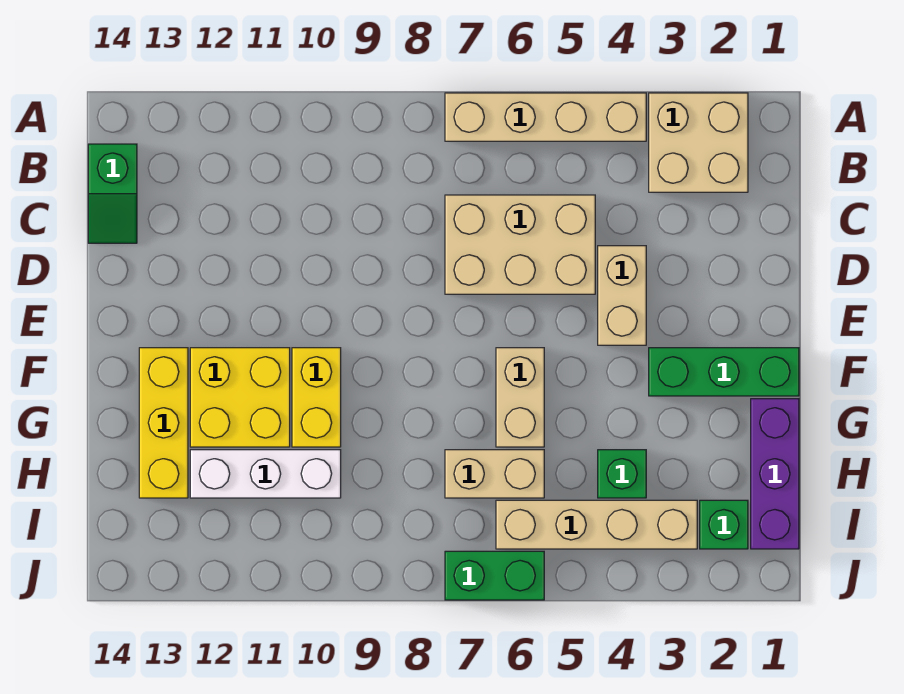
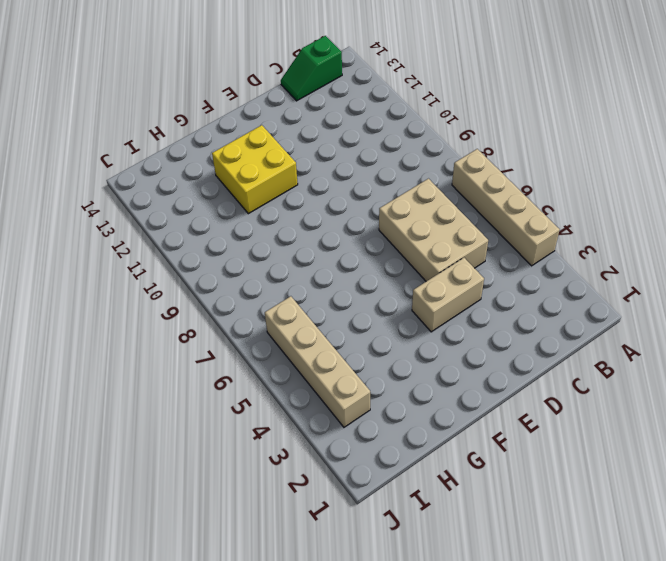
none -> tan 2x2 brick [649,93,748,192]
none -> green 1x3 brick [649,348,799,396]
none -> tan 1x2 brick [496,348,544,447]

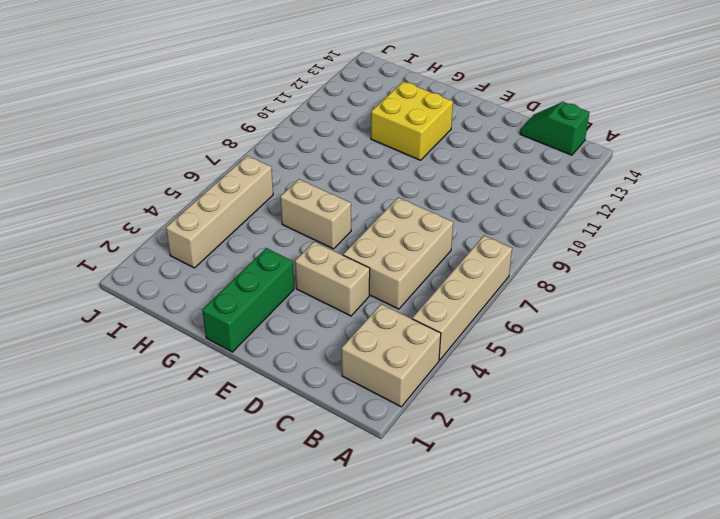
none -> yellow 1x2 brick [292,348,341,447]
none -> yellow 1x3 brick [139,348,188,498]
none -> purple 1x3 brick [751,399,799,549]

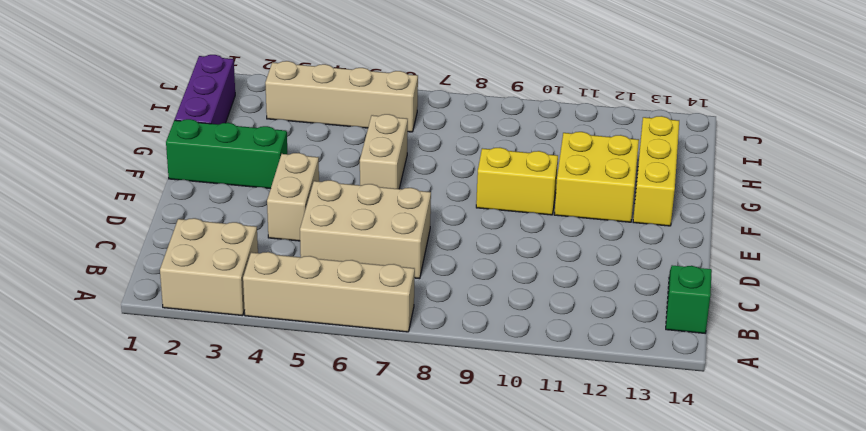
yellow 1x2 brick [476,148,558,215] -> yellow 1x2 brick turned to [292,348,341,447]
none -> green 1x1 brick [598,450,646,498]
none -> tan 1x2 brick [445,450,544,498]
none -> white 1x3 brick [190,450,341,498]

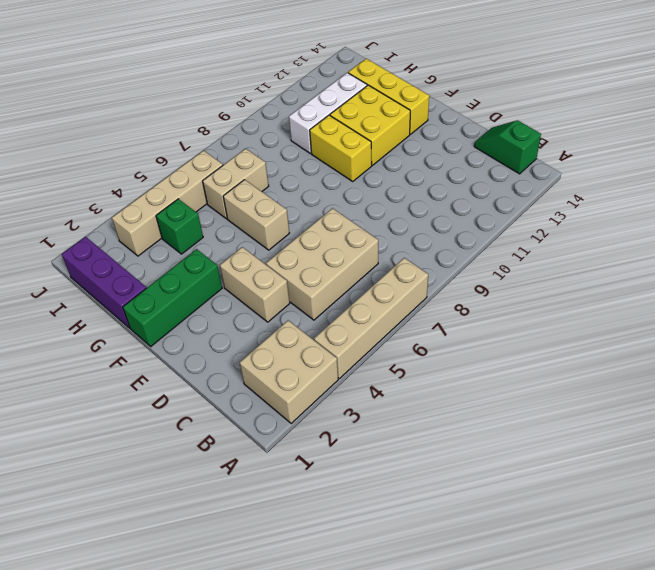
none -> green 1x1 brick [700,500,748,549]
none -> green 1x2 brick [445,551,544,600]

